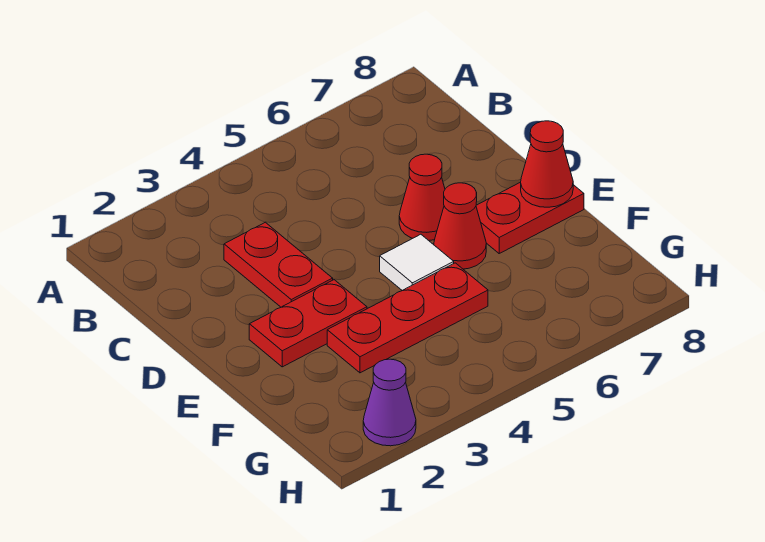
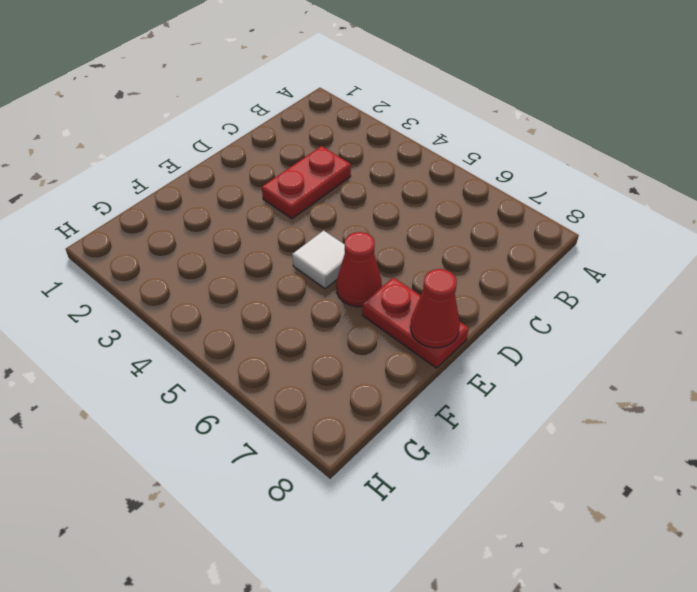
none -> red 1x1 cone [399,154,445,240]
none -> red 1x2 plate [249,280,367,367]

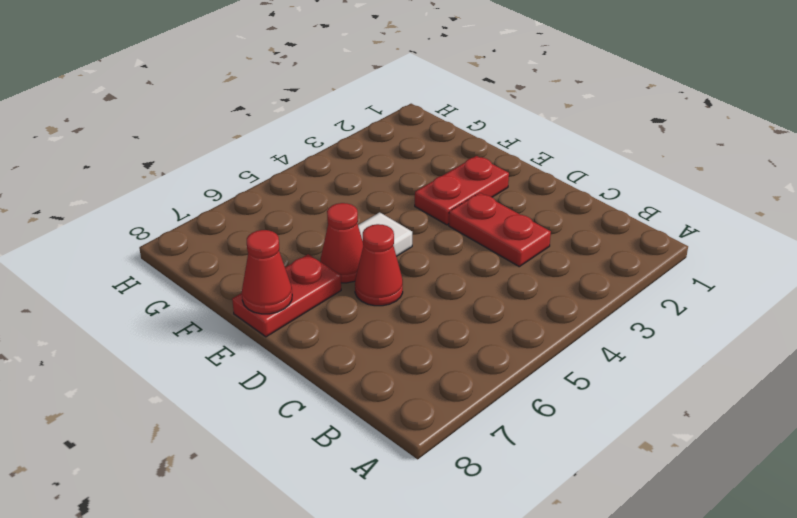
none -> red 1x3 plate [327,263,488,373]
none -> purple 1x1 cone [363,359,416,446]

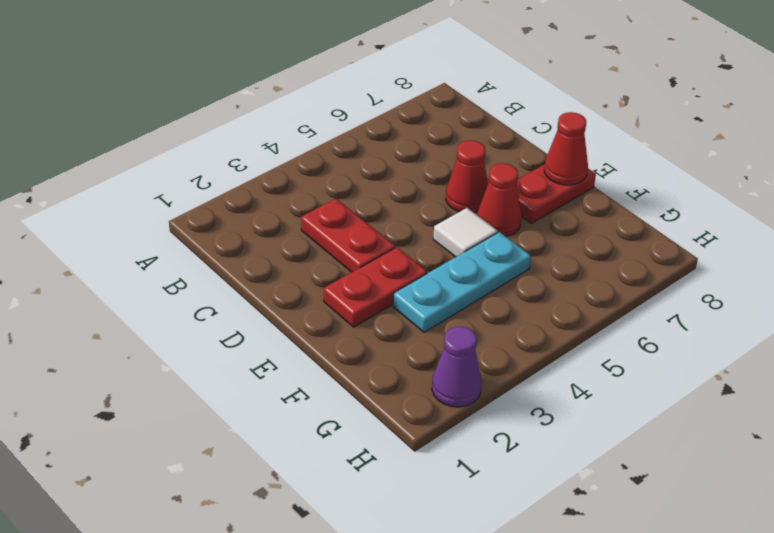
cyan 1x3 plate [393,232,531,332] -> red 1x3 plate [327,263,488,373]

